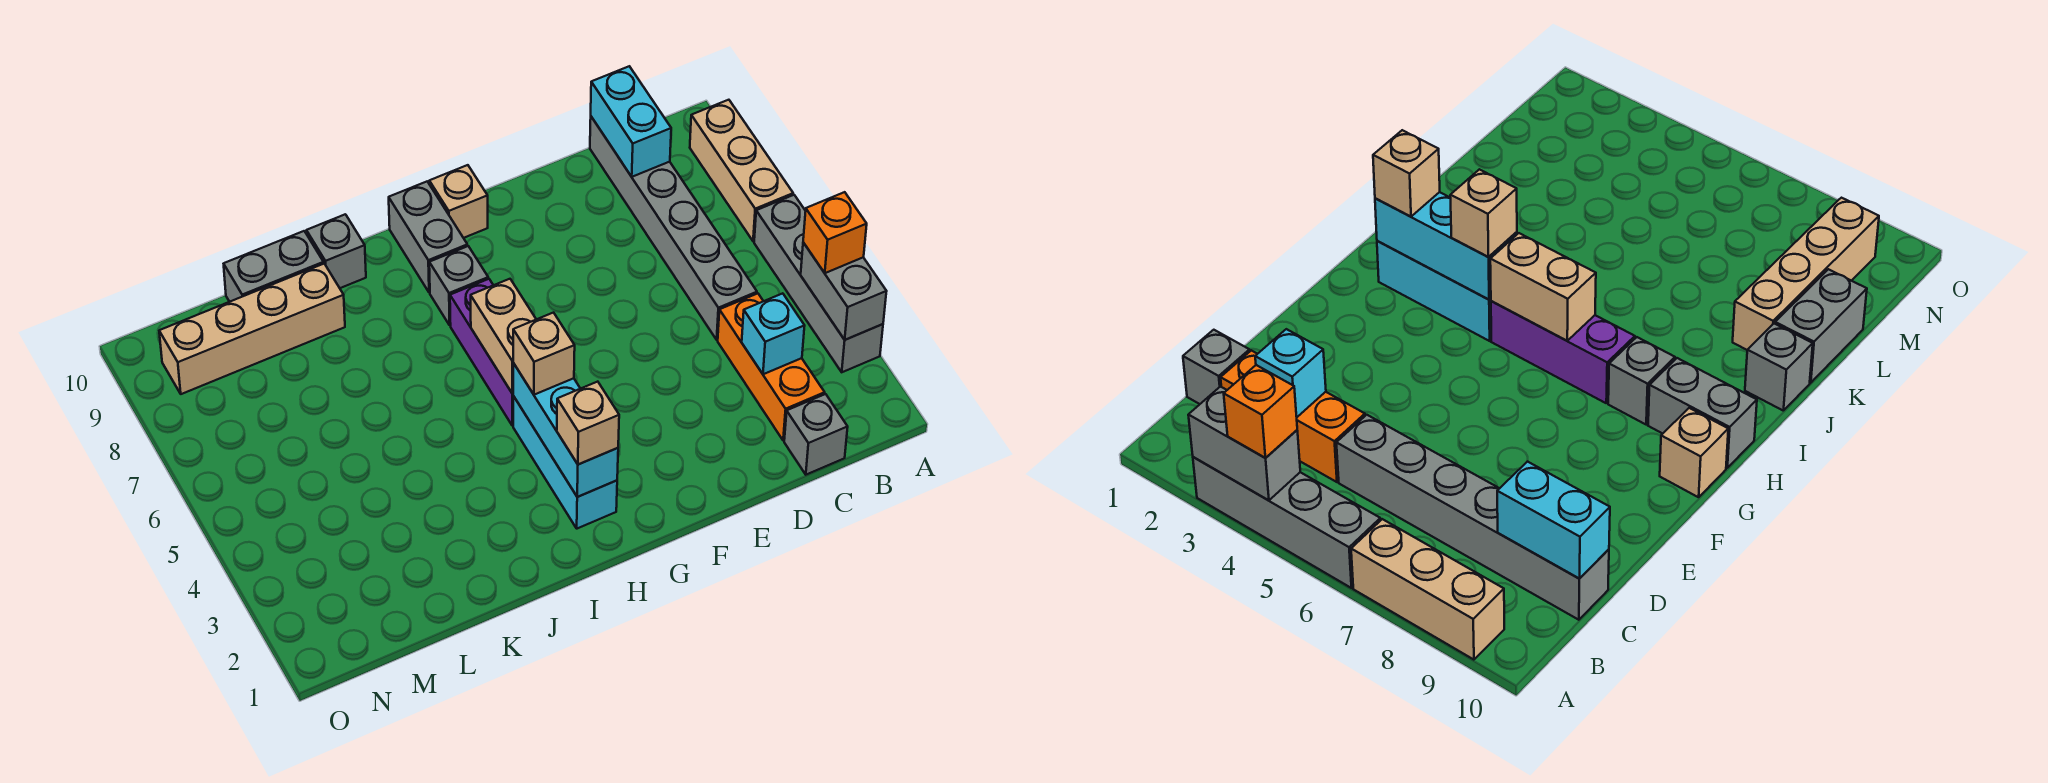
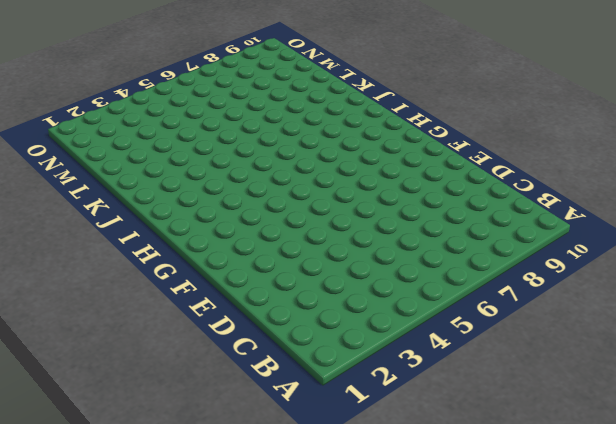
none -> grey 1x4 brick [754,195,883,372]
none -> tan 1x3 brick [690,100,793,241]
none -> grey 1x1 brick [784,394,848,475]

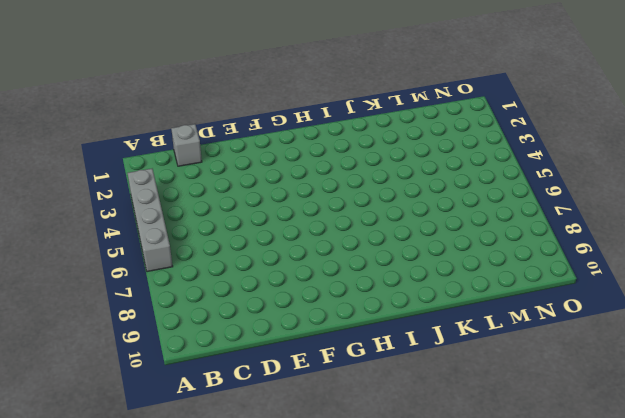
none -> tan 1x3 brick [690,100,793,241]
none -> orange 1x3 brick [718,294,825,440]
none -> grey 1x6 brick [590,117,757,340]

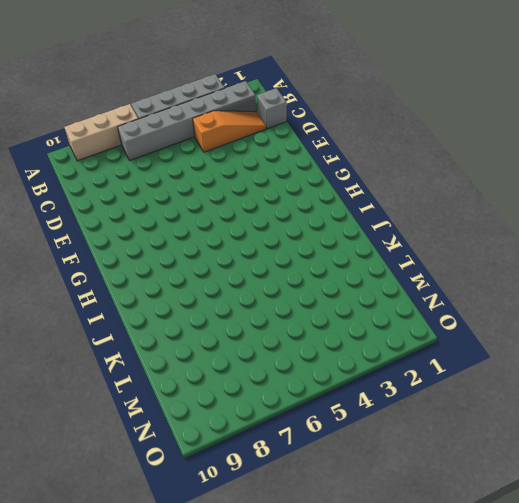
grey 1x6 brick [118,81,256,160] -> grey 1x6 brick moved to [590,117,757,340]
orange 1x3 slope [193,111,266,152] -> orange 1x3 brick [718,294,825,440]
none -> tan 1x1 brick [429,165,488,238]
none -> cyan 1x3 brick [513,396,617,529]
none -> purple 1x3 brick [450,279,513,426]

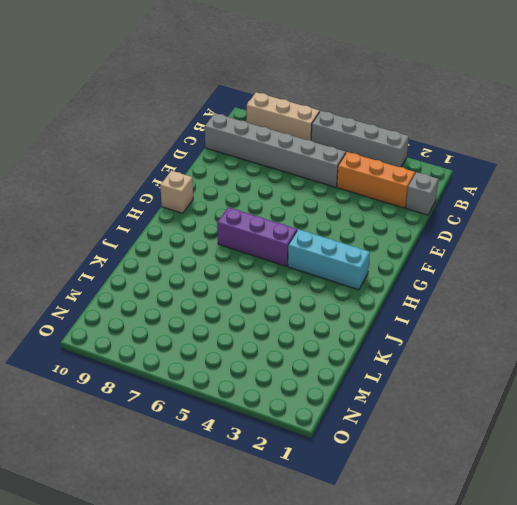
none -> grey 1x1 brick [429,246,488,325]
none -> grey 1x2 brick [389,182,467,293]
none -> grey 1x1 brick [306,214,366,288]

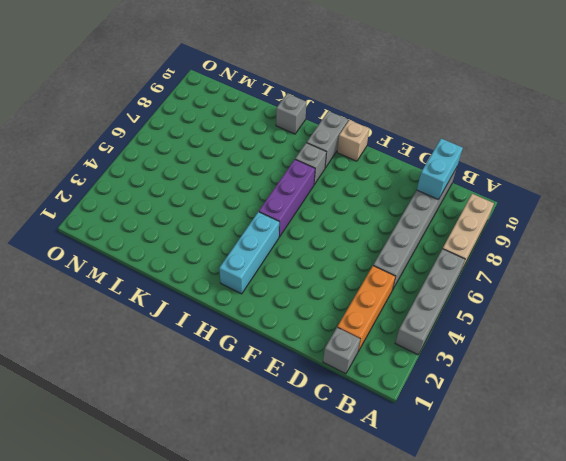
none -> tan 1x4 brick [159,264,345,394]
none -> grey 1x2 brick [224,231,324,302]
none -> grey 1x2 brick [801,242,887,340]

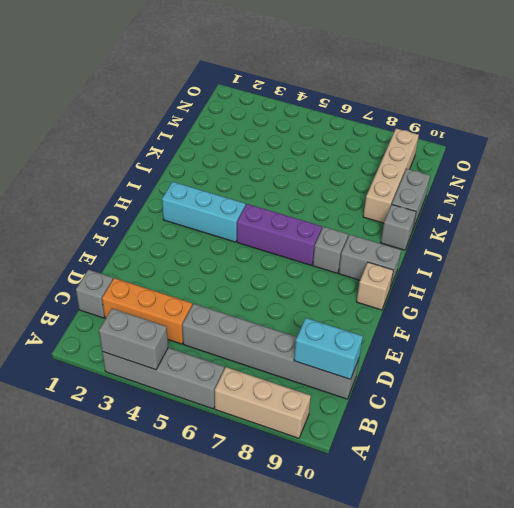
none -> cyan 1x1 brick [742,293,804,374]
none -> cyan 1x3 brick [513,363,618,497]
none -> tan 1x2 brick [471,279,536,393]

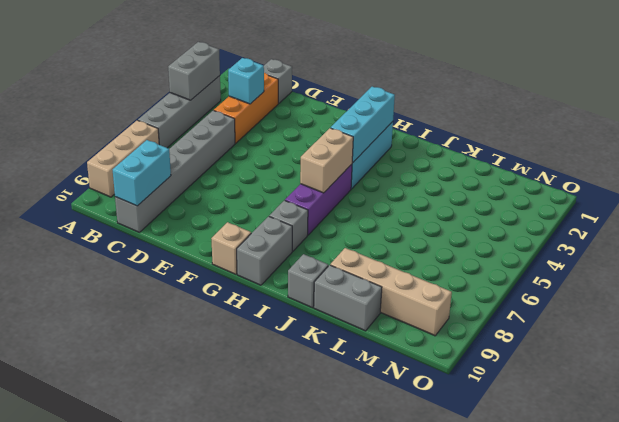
none -> orange 1x1 brick [803,192,867,273]
none -> tan 1x1 brick [557,382,619,465]
none -> tan 1x1 brick [513,313,575,395]

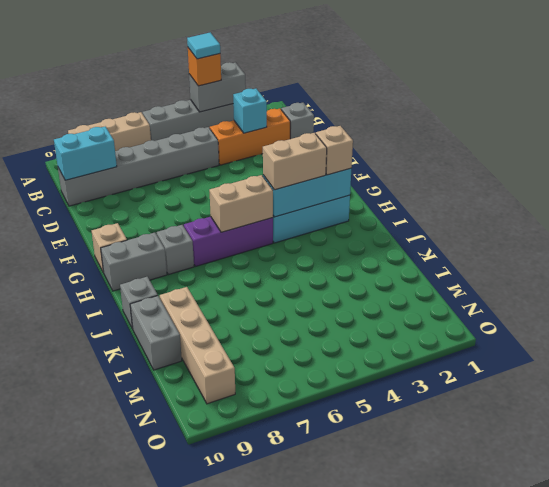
cyan 1x1 tile [187,32,220,59] -> none
tan 1x2 brick [263,133,327,190] -> tan 1x1 brick [513,313,575,395]

